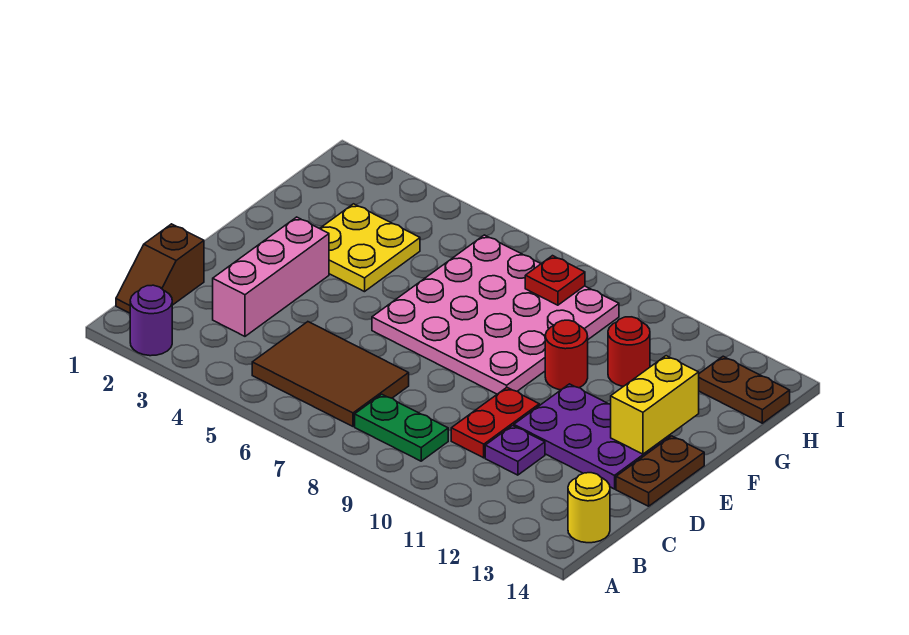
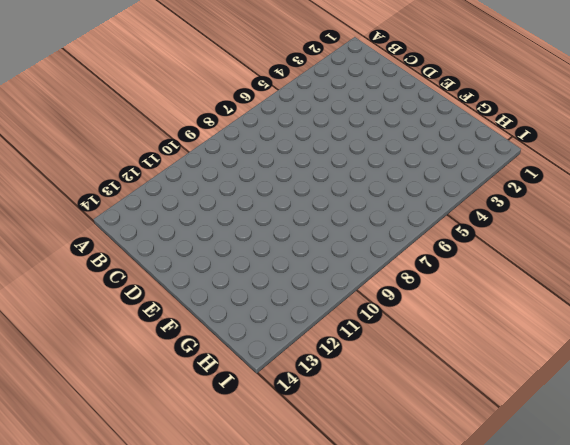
none -> purple 1x1 round brick [130,285,172,356]
none -> brown 1x2 slope [116,224,204,313]
none -> brown 2x3 tile [252,322,409,426]

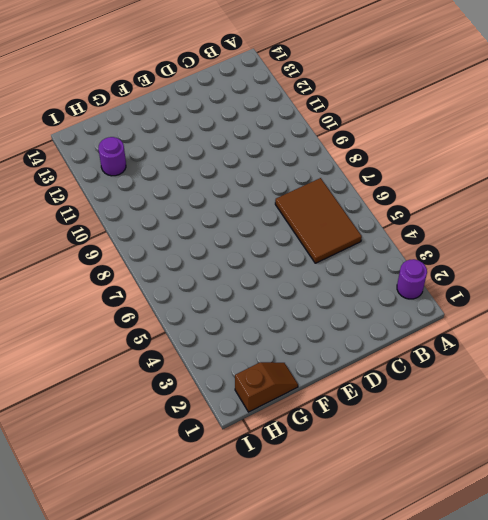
brown 1x2 slope [235,362,298,412] -> brown 1x2 slope moved to [116,224,204,313]
purple 1x1 round brick [98,137,126,176] -> none
none -> green 1x2 plate [355,394,448,461]
none -> yellow 1x1 round brick [568,473,610,543]
none -> pink 1x3 brick [213,217,329,336]

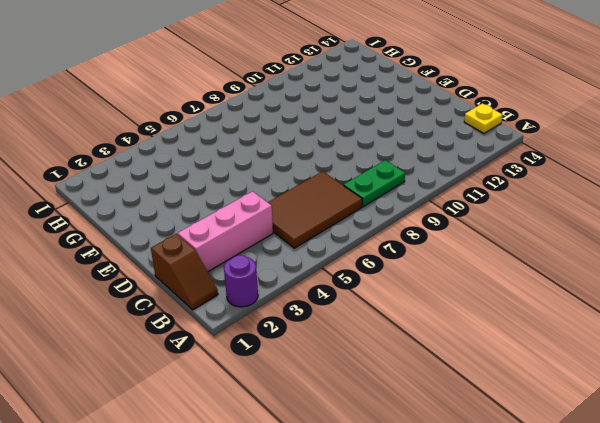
yellow 1x1 plate [464,103,502,133] -> yellow 1x1 round brick [568,473,610,543]
pink 1x3 brick [178,191,273,272] -> pink 1x3 brick turned to [213,217,329,336]
none -> red 1x2 plate [451,388,539,458]
none -> purple 1x1 plate [485,426,545,475]
none -> purple 2x3 plate [514,384,670,489]

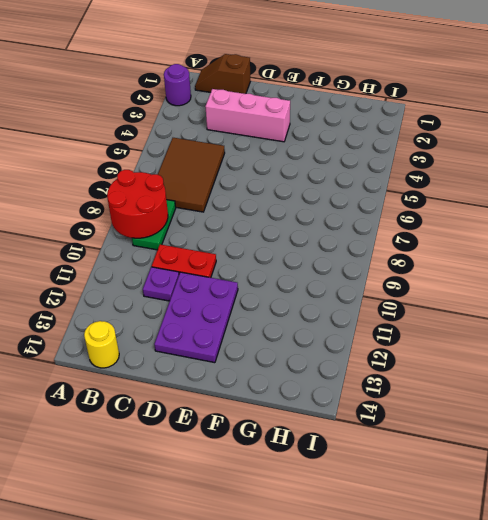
red 2x2 round brick [107,170,168,238] -> none
none -> brown 1x2 plate [616,436,704,506]
none -> pink 4x4 plate [372,235,619,394]
none -> yellow 2x2 plate [320,204,420,292]

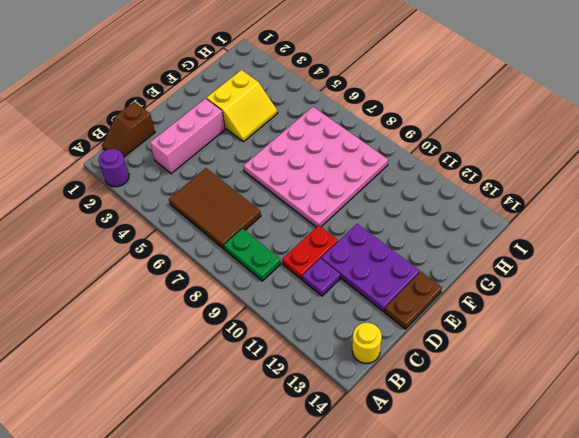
yellow 2x2 slope [207,70,278,142] -> yellow 2x2 plate [320,204,420,292]
none -> red 1x1 round brick [545,320,588,390]
none -> red 1x1 round brick [608,317,650,386]
none -> brown 1x2 plate [699,356,790,423]

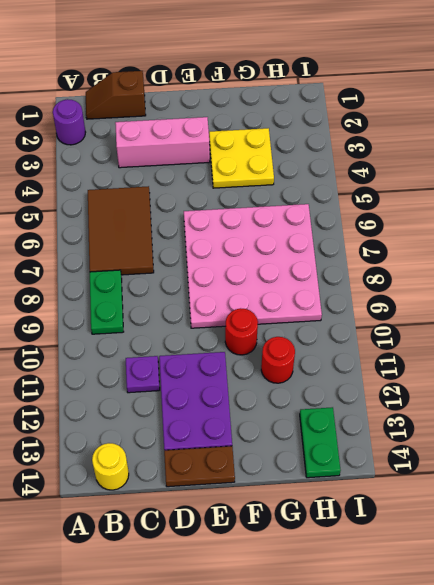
green 1x2 plate [300,407,341,478] -> brown 1x2 plate [699,356,790,423]
none -> red 1x2 plate [451,388,539,458]
none -> yellow 1x2 brick [611,356,699,454]
none -> red 1x1 plate [525,256,585,305]

